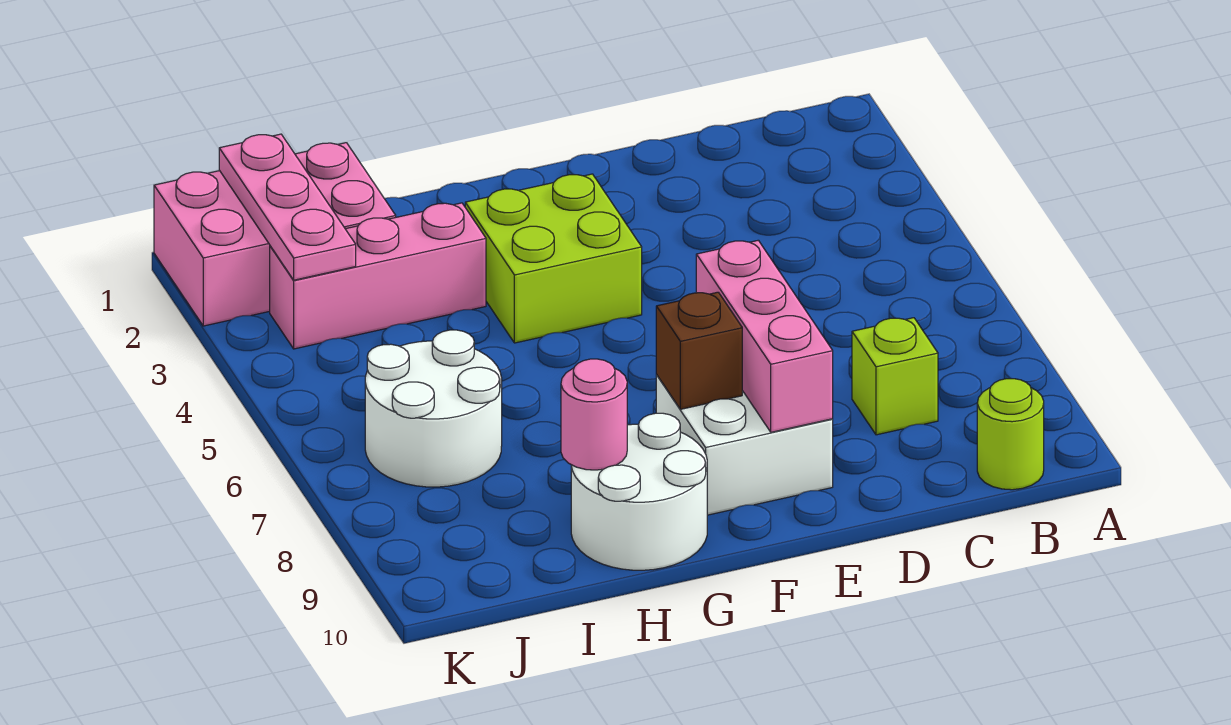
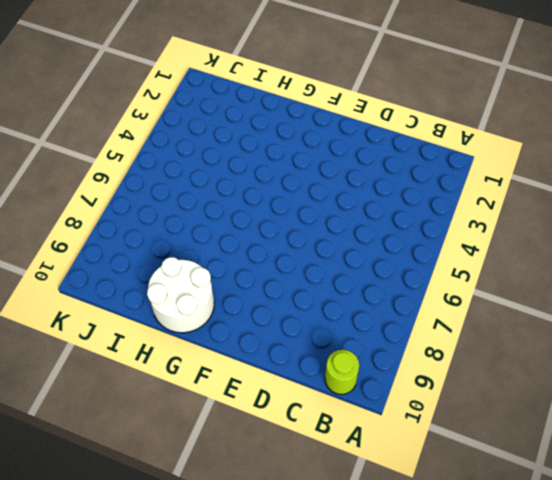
none -> lime 1x1 brick [852,318,938,435]
none -> white 2x2 brick [656,375,833,515]
none -> lime 2x2 brick [465,174,642,343]

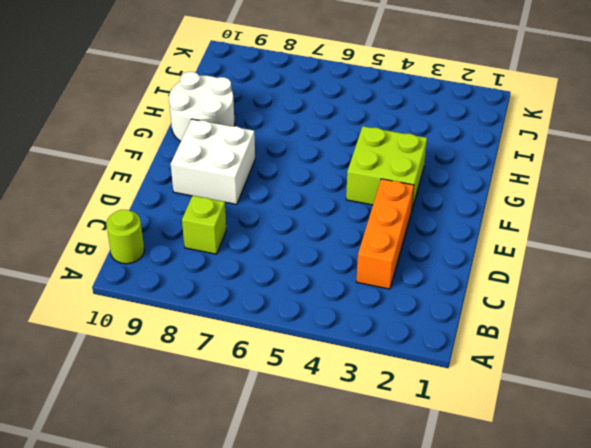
orange 1x3 brick [357,179,414,289] -> none
none -> pink 1x3 brick [270,203,486,349]
none -> pink 2x3 brick [154,143,396,326]
none -> white 2x2 round brick [365,330,502,487]

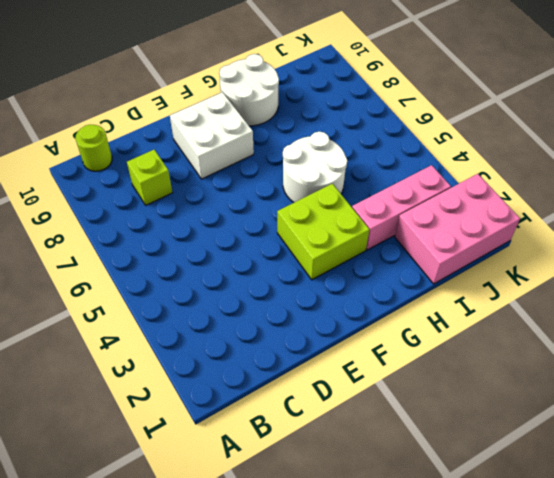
white 2x2 round brick [283,132,347,202] -> white 2x2 round brick moved to [365,330,502,487]
none -> pink 1x3 brick [696,240,833,432]
none -> brown 1x1 brick [656,292,742,409]
none -> pink 1x1 round brick [561,359,627,470]

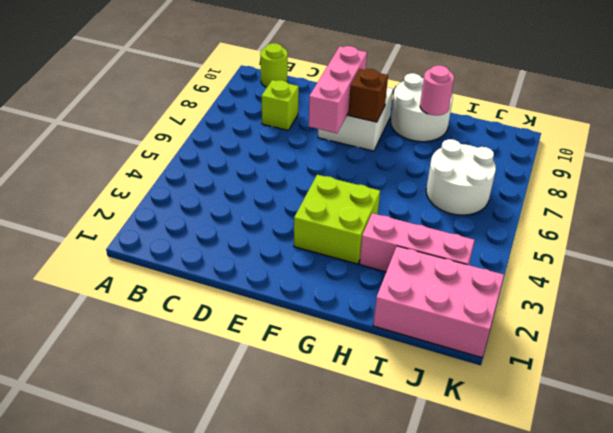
none -> pink 1x3 plate [219,134,356,280]

